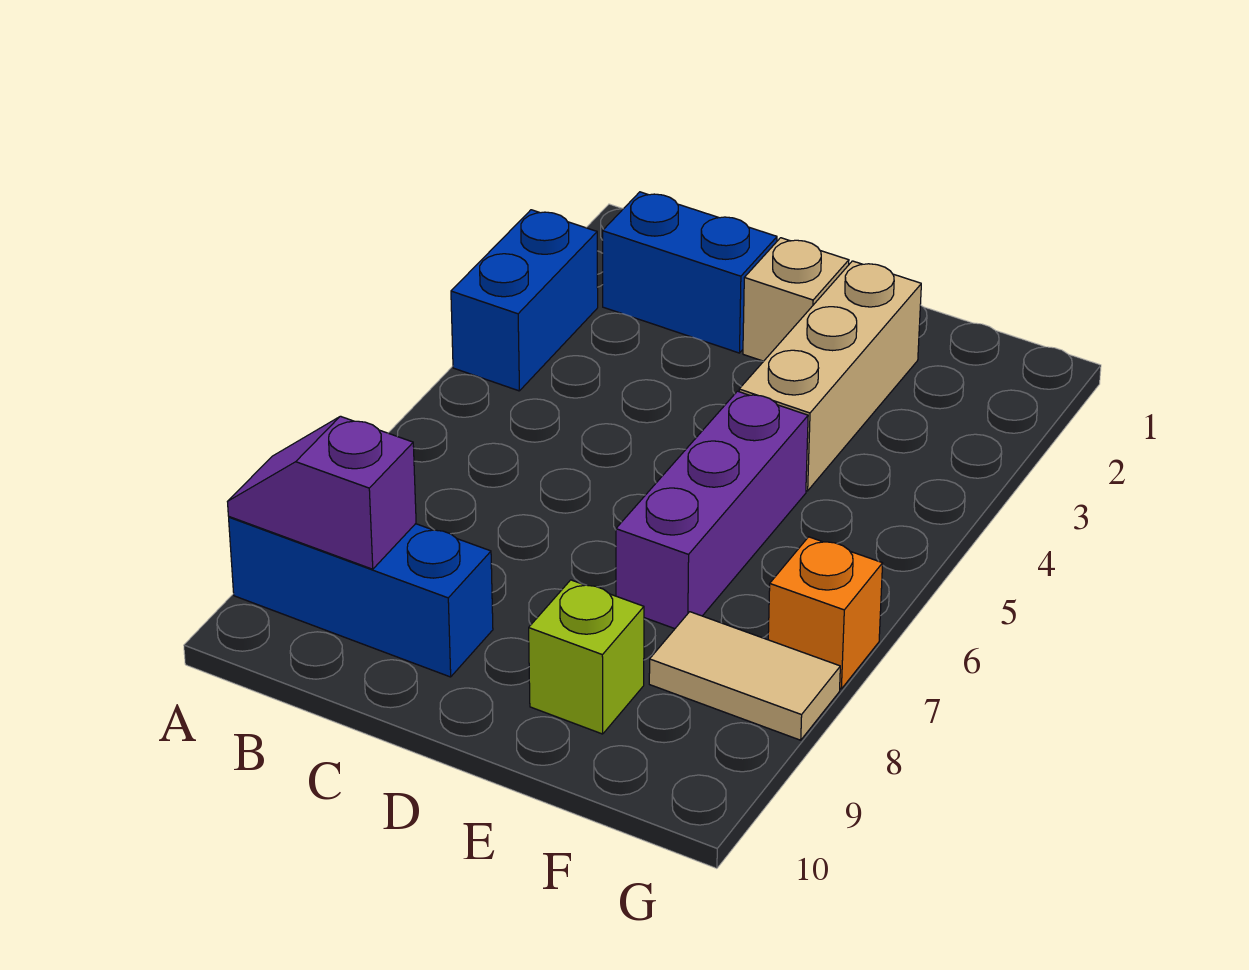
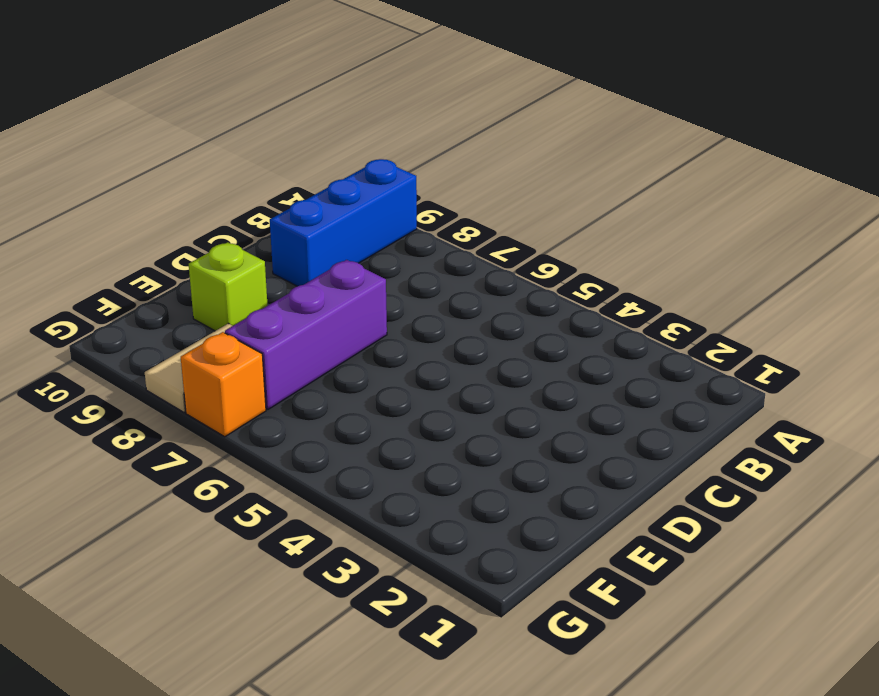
purple 1x3 brick [225,260,387,409] -> purple 1x3 brick turned to [616,391,808,629]
none -> blue 1x2 brick [451,210,598,391]
none -> blue 1x2 brick [603,192,777,353]

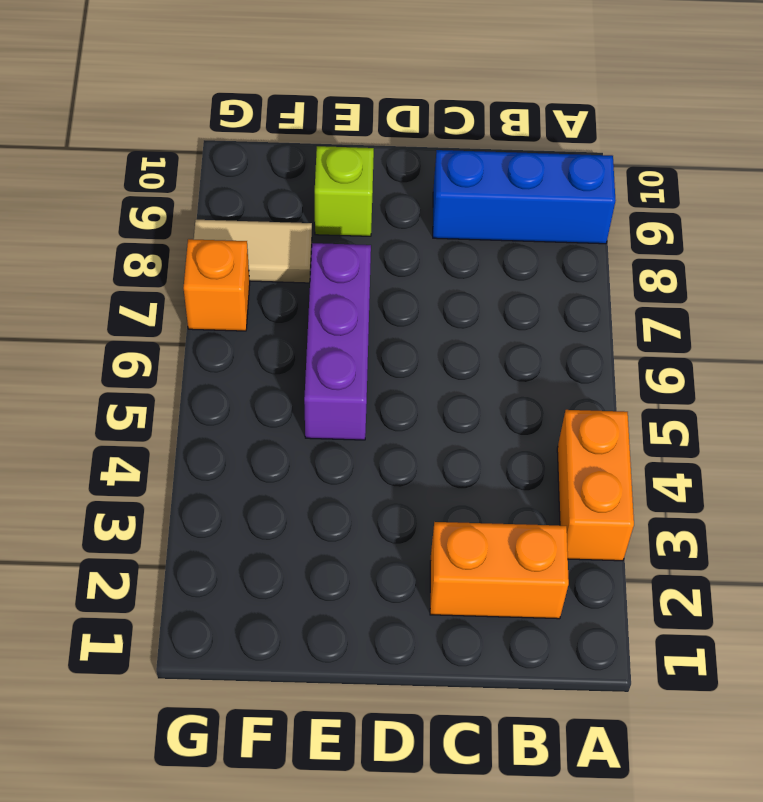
orange 1x2 brick [557,410,634,561] -> blue 1x2 brick [451,210,598,391]
orange 1x2 brick [430,522,569,619] -> blue 1x2 brick [603,192,777,353]
none -> tan 1x1 brick [743,238,849,361]
none -> tan 1x3 brick [739,261,921,491]

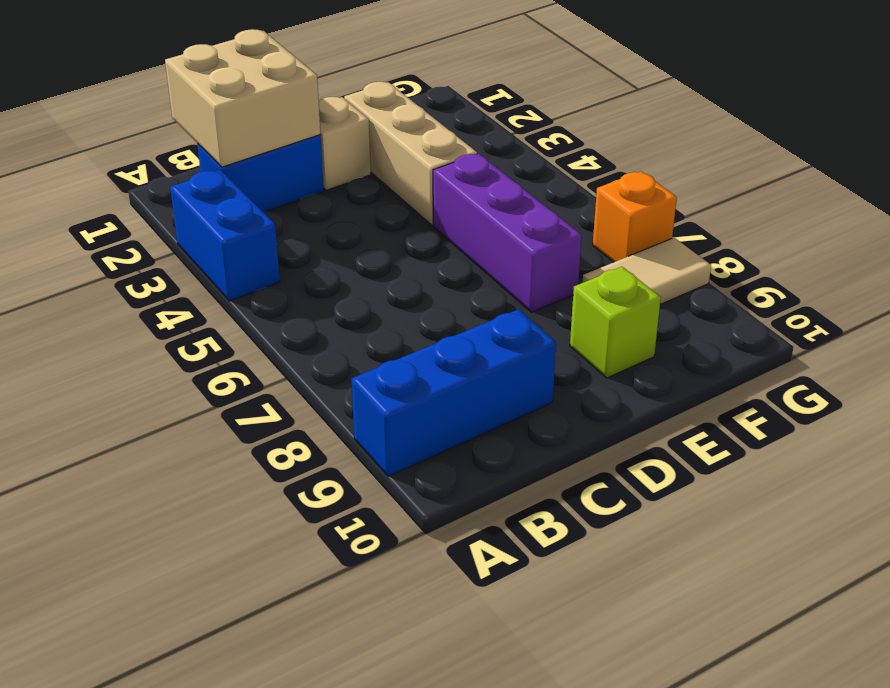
tan 2x2 brick [165,29,321,167] -> none
none -> purple 1x2 slope [227,416,416,569]

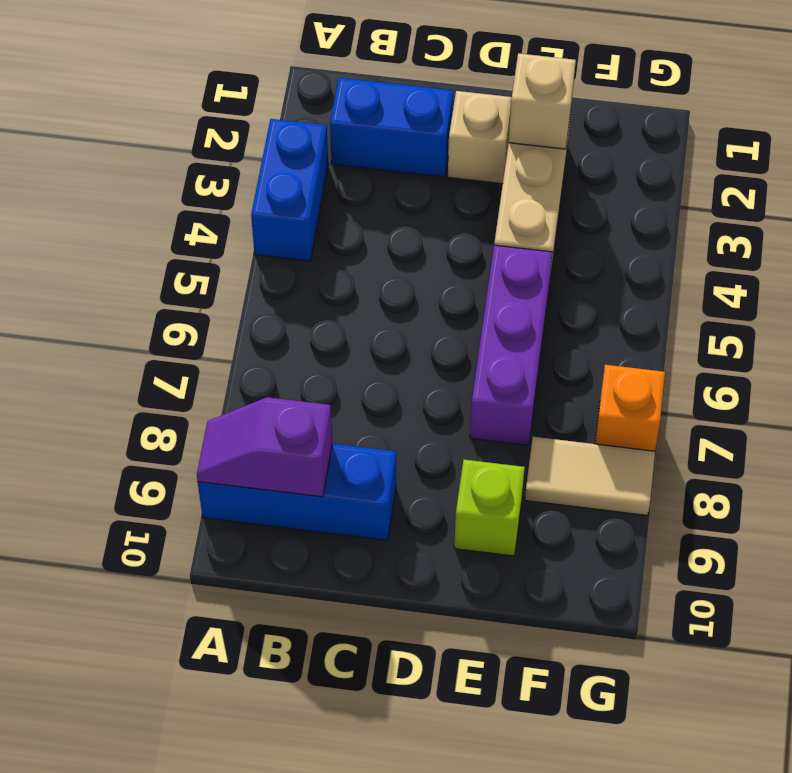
tan 1x1 brick [509,53,576,149] -> none

